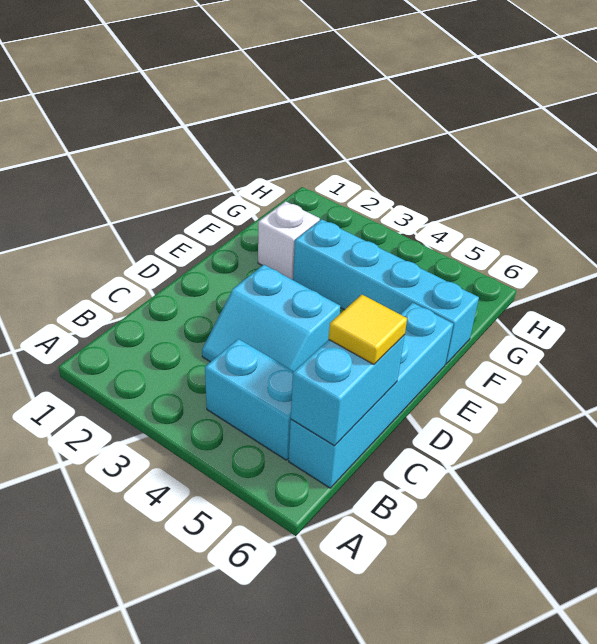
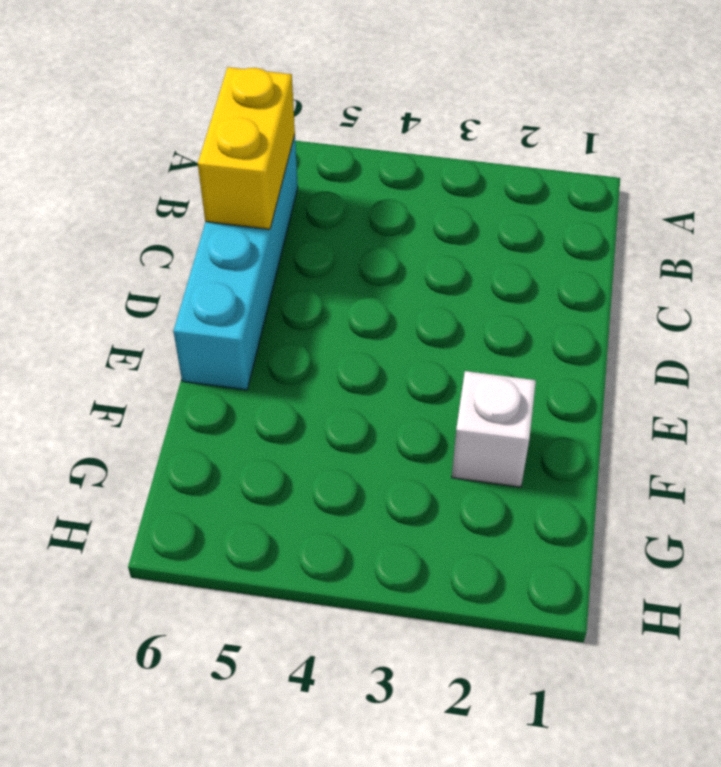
yellow 1x2 brick [198,67,295,229] -> cyan 1x2 brick [291,335,405,446]
none -> cyan 1x2 brick [205,339,294,460]
none -> cyan 2x2 slope [202,265,340,371]

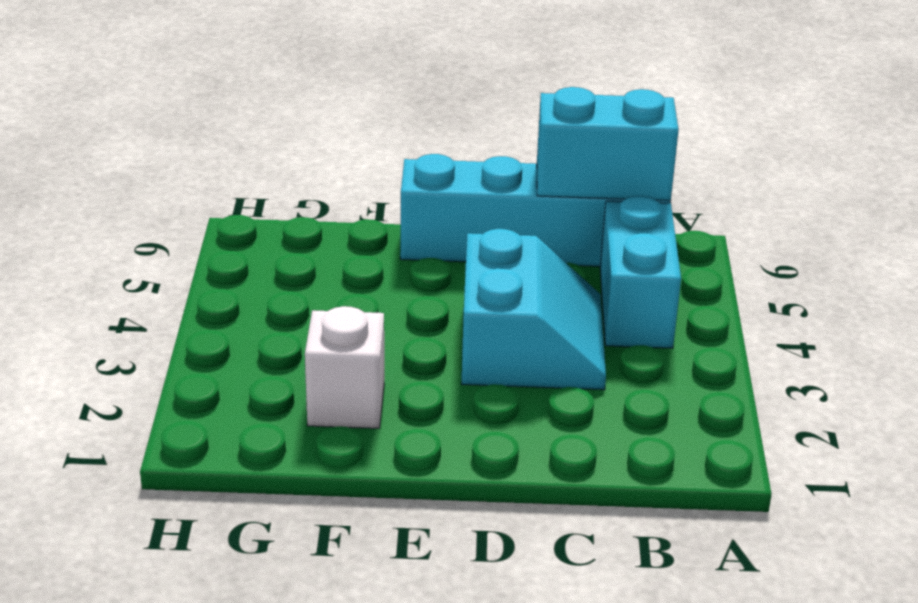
none -> cyan 1x4 brick [293,219,479,364]
none -> yellow 1x1 tile [329,295,407,364]

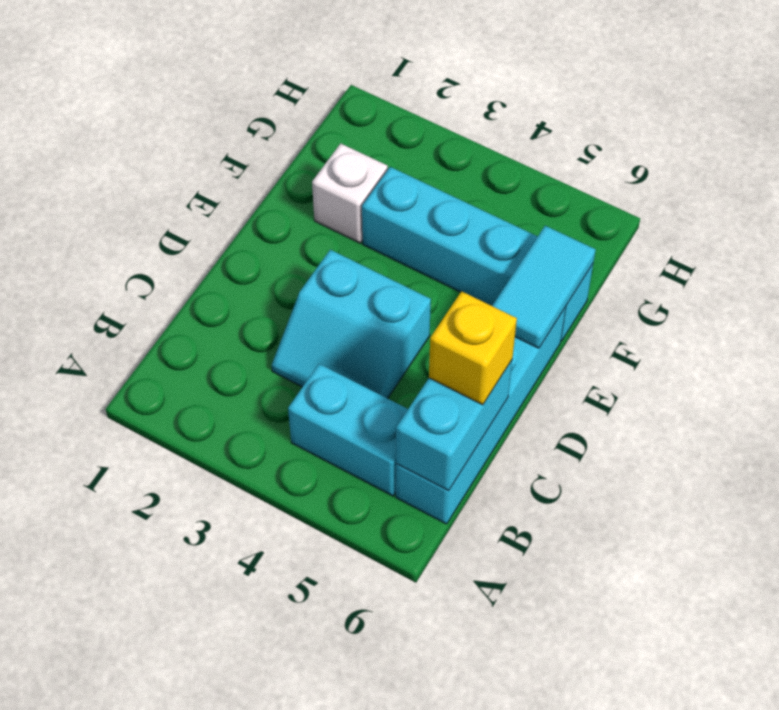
yellow 1x1 brick [429,291,517,405] -> yellow 1x1 tile [329,295,407,364]
cyan 1x2 tile [492,226,596,348] -> none

